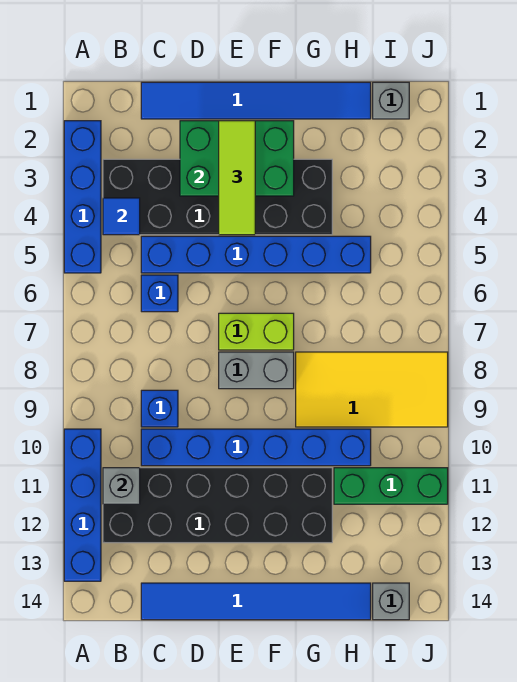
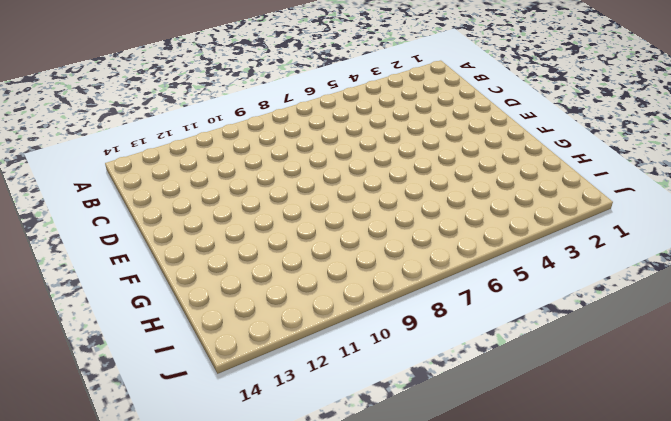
none -> blue 1x4 brick [64,121,101,273]
none -> blue 1x4 brick [64,429,101,581]
none -> black 2x6 brick [103,159,332,235]

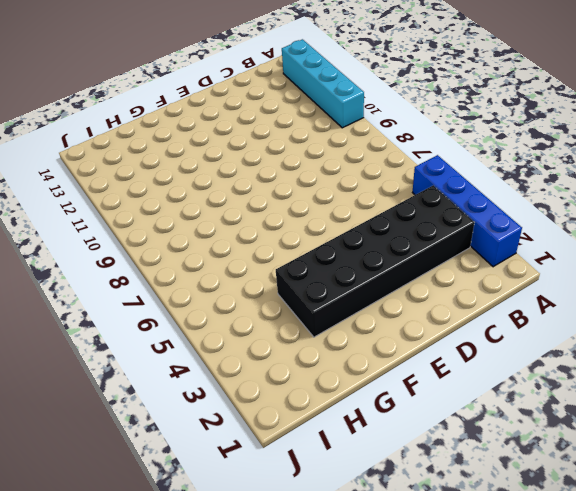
cyan 1x4 brick [282,39,364,128] -> blue 1x4 brick [64,429,101,581]
none -> black 2x6 brick [103,468,332,543]
none -> blue 1x6 tile [141,82,371,119]
none -> blue 1x6 brick [141,236,371,273]

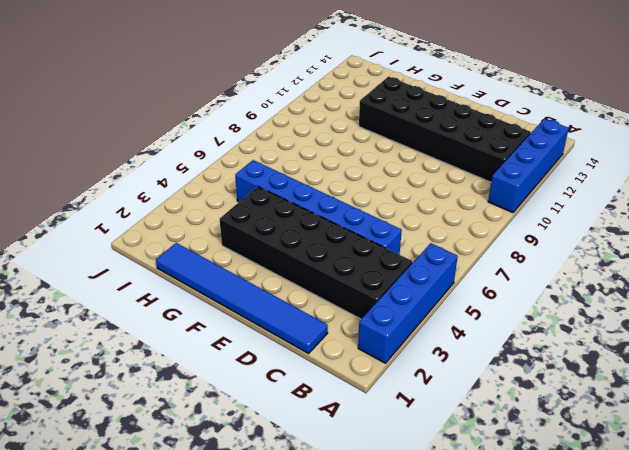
none -> blue 1x1 brick [141,275,178,312]
none -> blue 1x1 brick [141,390,178,427]
none -> blue 1x6 brick [141,429,371,466]

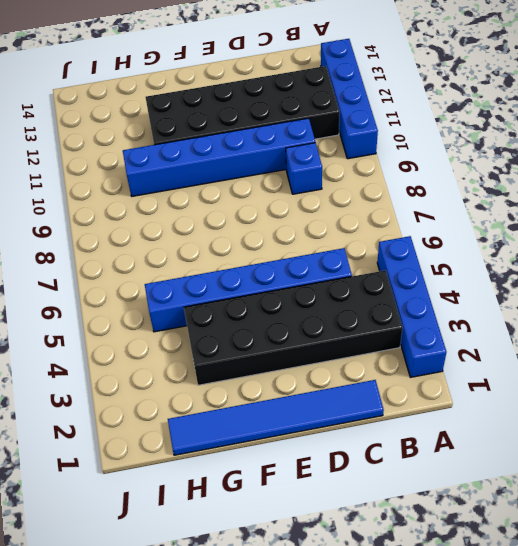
none -> blue 1x1 brick [141,275,178,312]
none -> blue 1x6 tile [141,583,371,620]
none -> lime 1x2 brick [219,313,294,350]

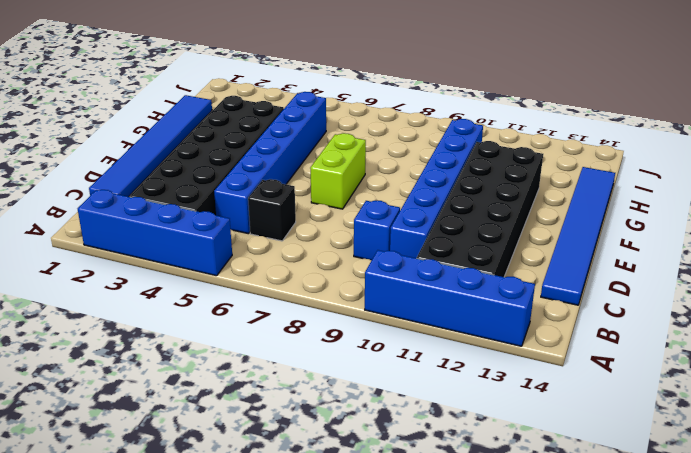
black 1x1 brick [248,179,296,241] -> blue 1x1 brick [141,275,178,312]
none -> grey 1x2 brick [219,352,294,389]
none -> yellow 2x4 tile [296,352,448,427]
none -> green 1x3 brick [334,468,448,504]

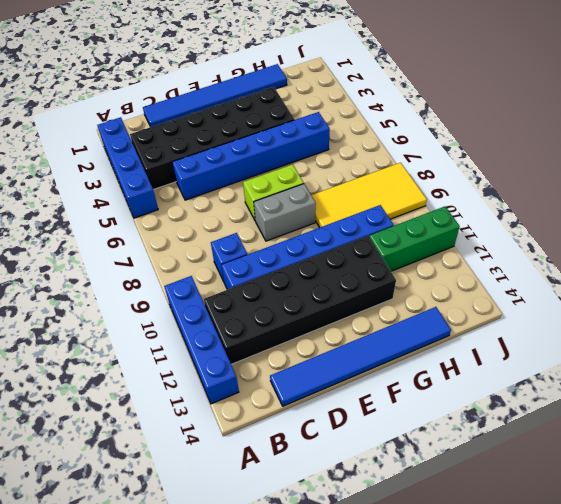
none -> blue 1x1 brick [141,275,178,312]
none -> grey 1x1 brick [373,82,409,119]
none -> grey 1x1 brick [373,583,409,620]

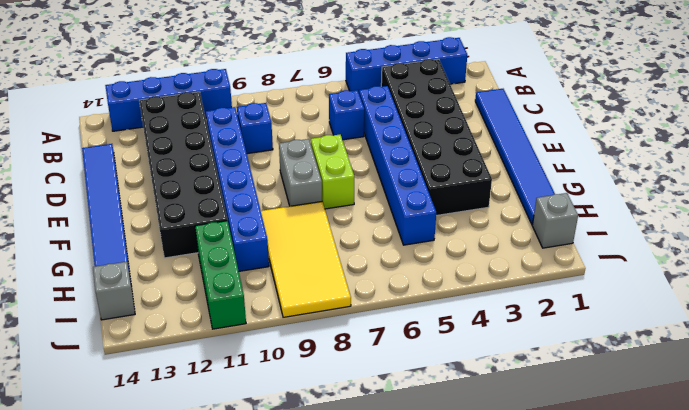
none -> blue 1x1 tile [103,198,140,235]
none -> grey 1x1 brick [103,468,140,504]
none -> green 2x3 brick [180,121,294,196]

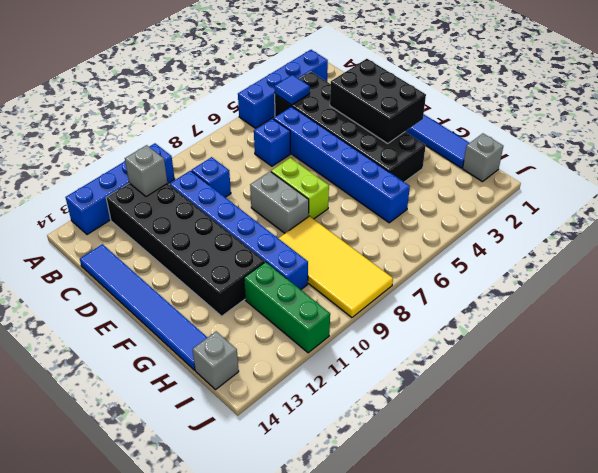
black 2x3 brick [330,59,426,143] -> green 2x3 brick [180,121,294,196]
none -> lime 1x3 tile [219,121,255,235]

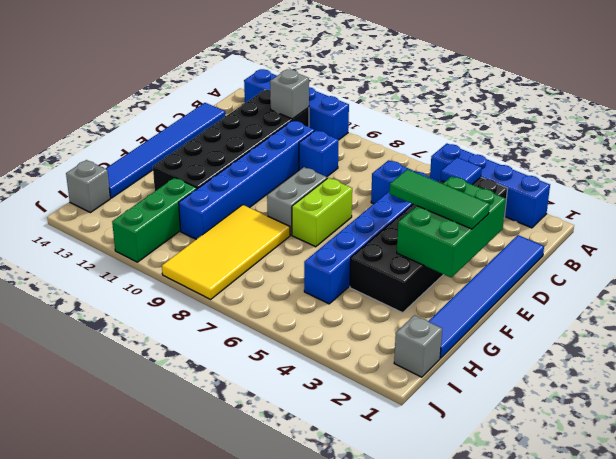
green 1x3 tile [389,169,490,229] -> lime 1x3 tile [219,121,255,235]

